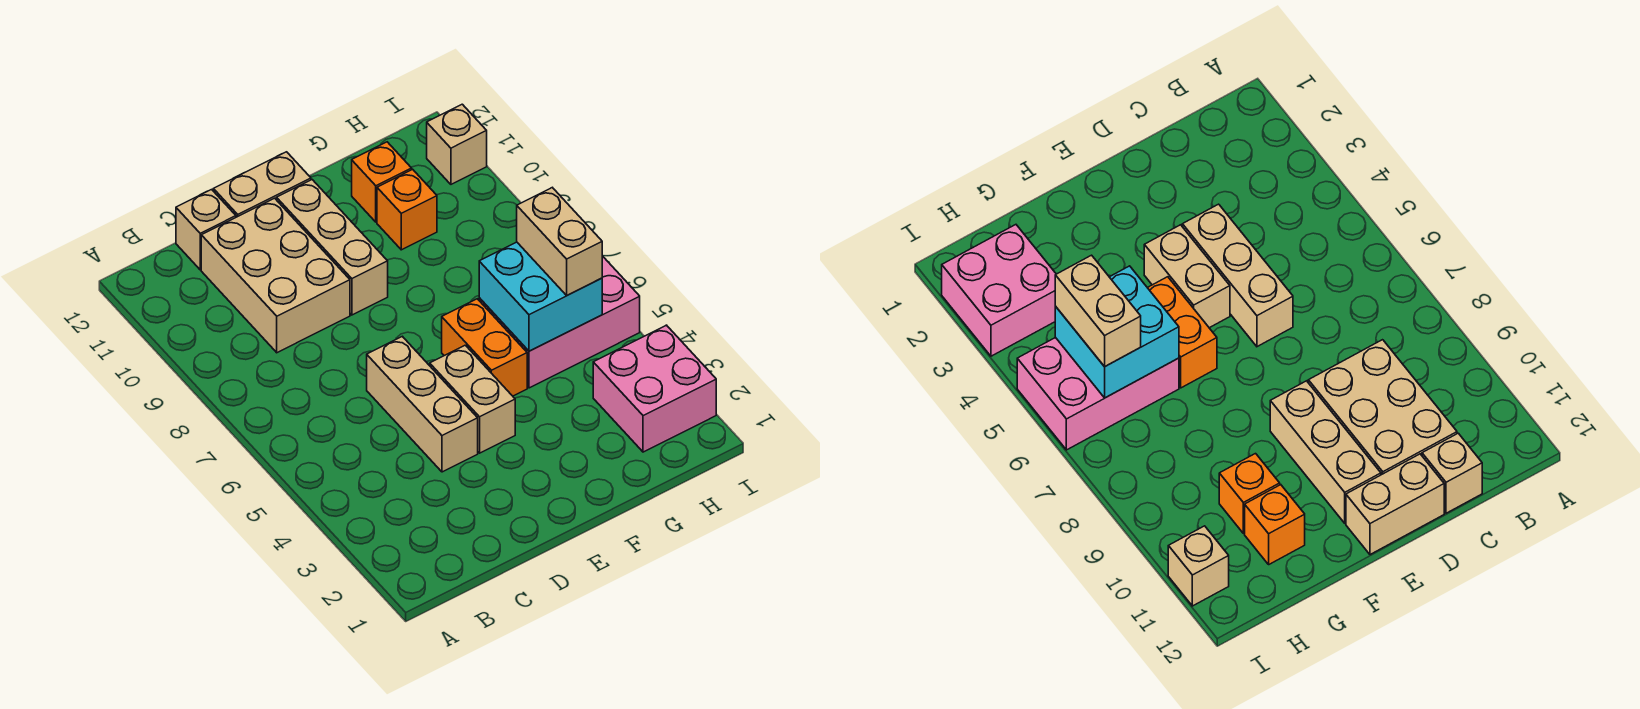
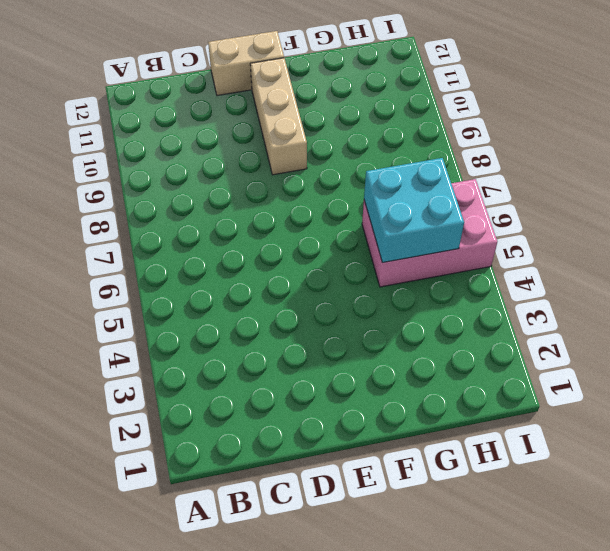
none -> tan 2x3 brick [201,198,350,353]
none -> tan 1x1 brick [176,190,236,270]
none -> tan 1x3 brick [367,336,478,472]

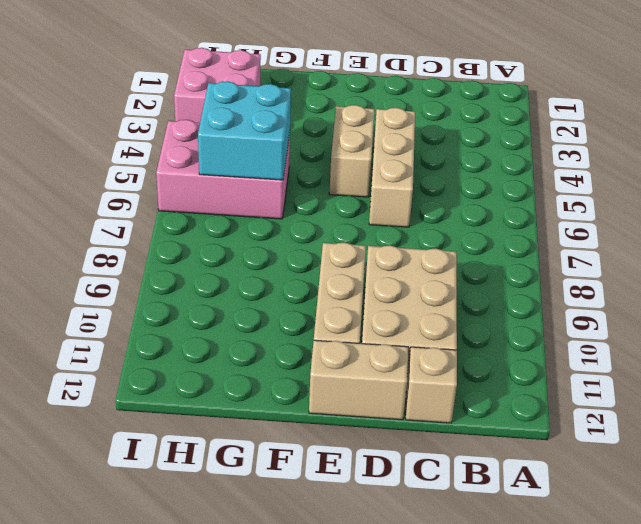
none -> orange 1x2 brick [442,299,527,396]
none -> orange 1x1 brick [377,169,437,250]
none -> orange 1x1 brick [352,142,412,222]

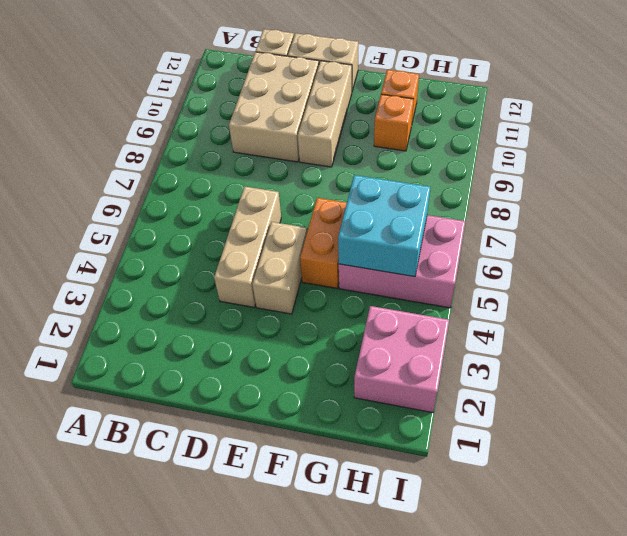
none -> tan 1x1 brick [427,104,487,184]
none -> tan 1x2 brick [517,188,602,295]

